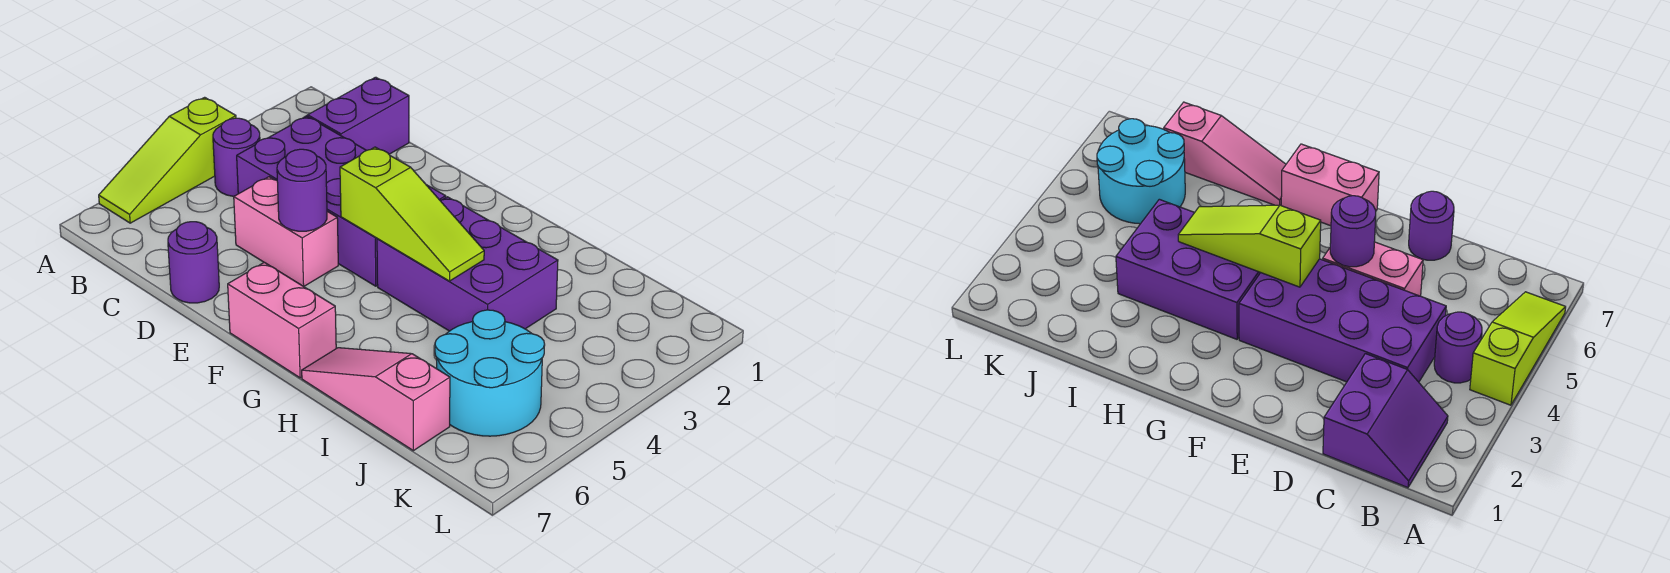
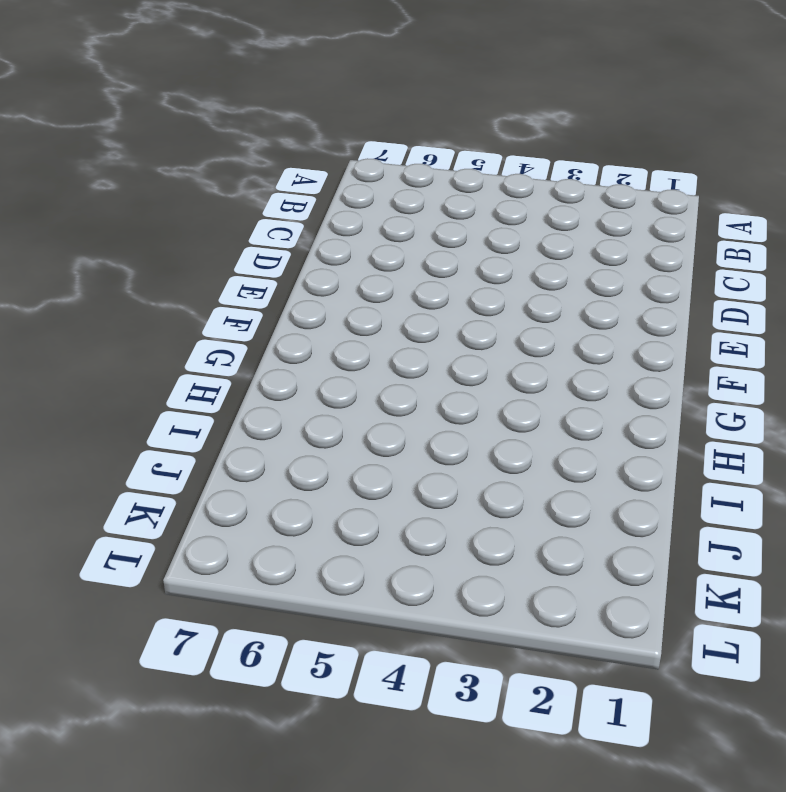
none -> lime 1x3 slope [99,97,236,223]
none -> purple 2x2 slope [304,77,409,154]
none -> purple 1x1 round brick [213,118,260,196]

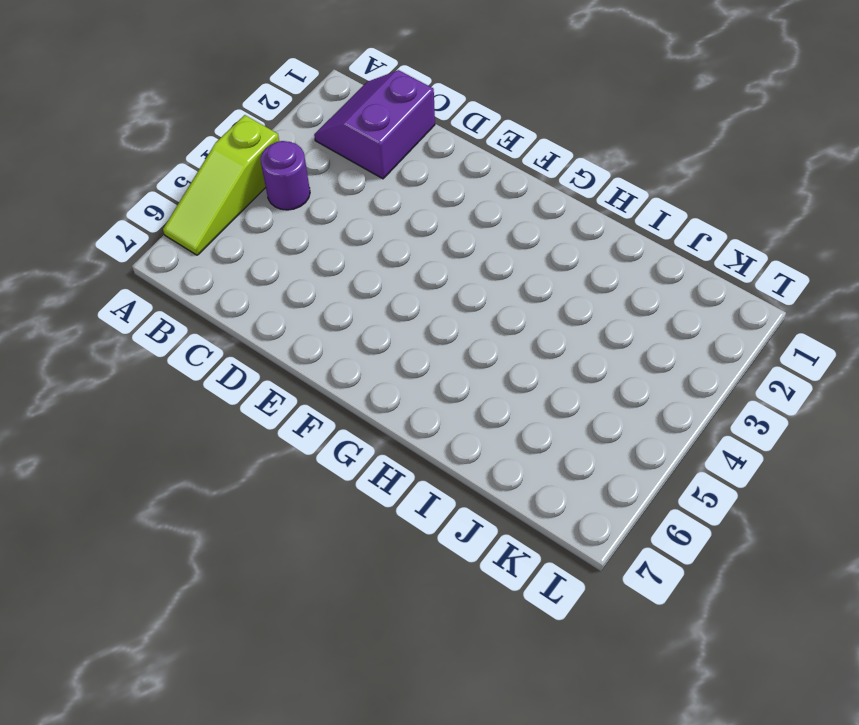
none -> purple 2x4 brick [237,116,446,286]
none -> pink 1x2 brick [234,177,338,286]
none -> purple 1x1 round brick [168,222,219,303]

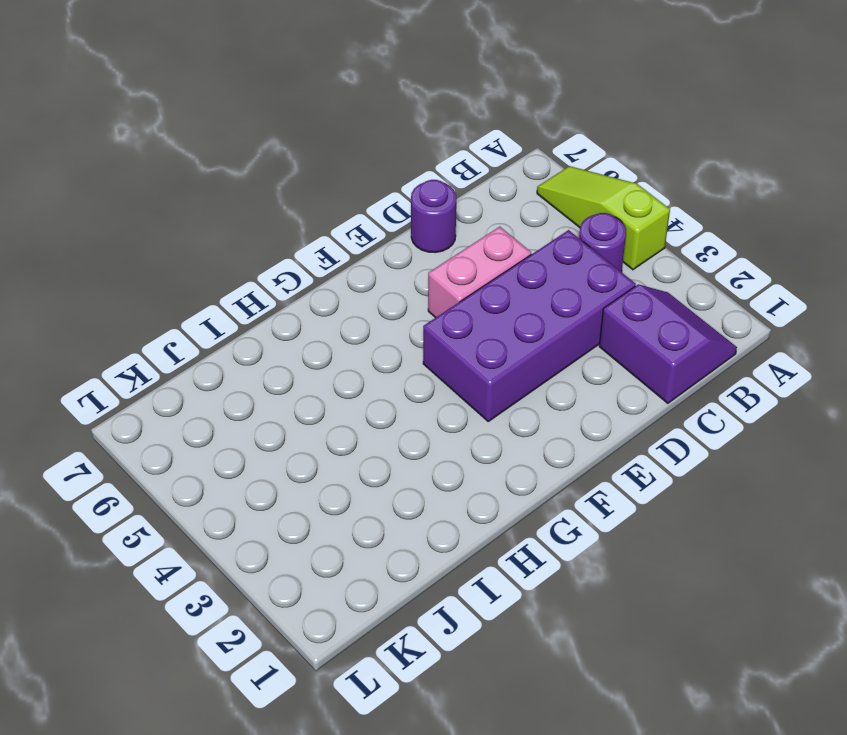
none -> pink 1x2 brick [228,262,336,378]
none -> purple 2x3 brick [377,197,558,331]
none -> pink 1x3 slope [302,348,450,451]

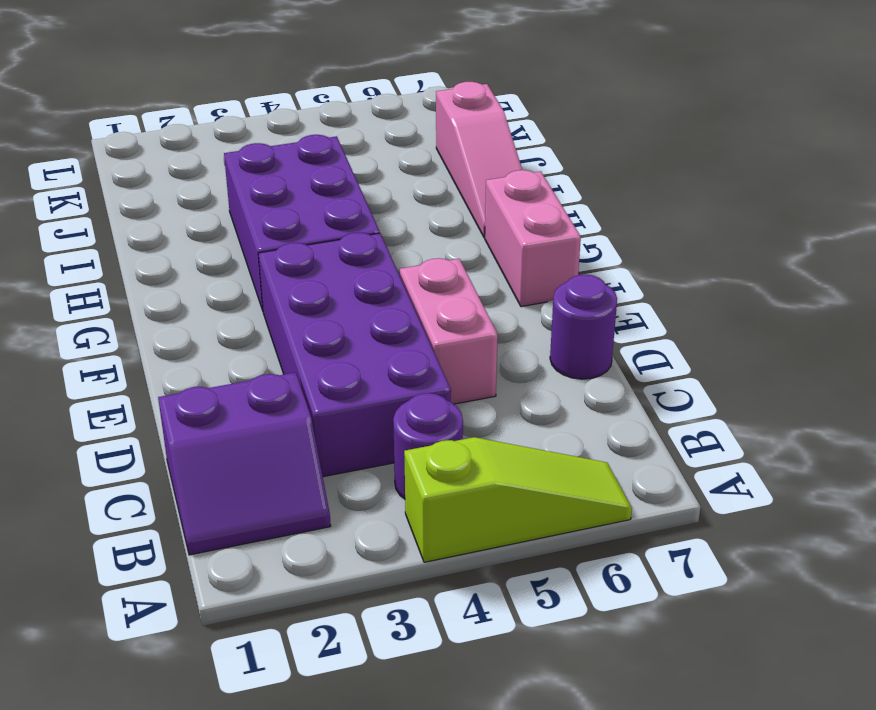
none -> cyan 2x2 round brick [435,310,545,436]
none -> purple 1x1 round brick [277,149,327,231]
none -> lime 1x3 slope [340,147,484,281]

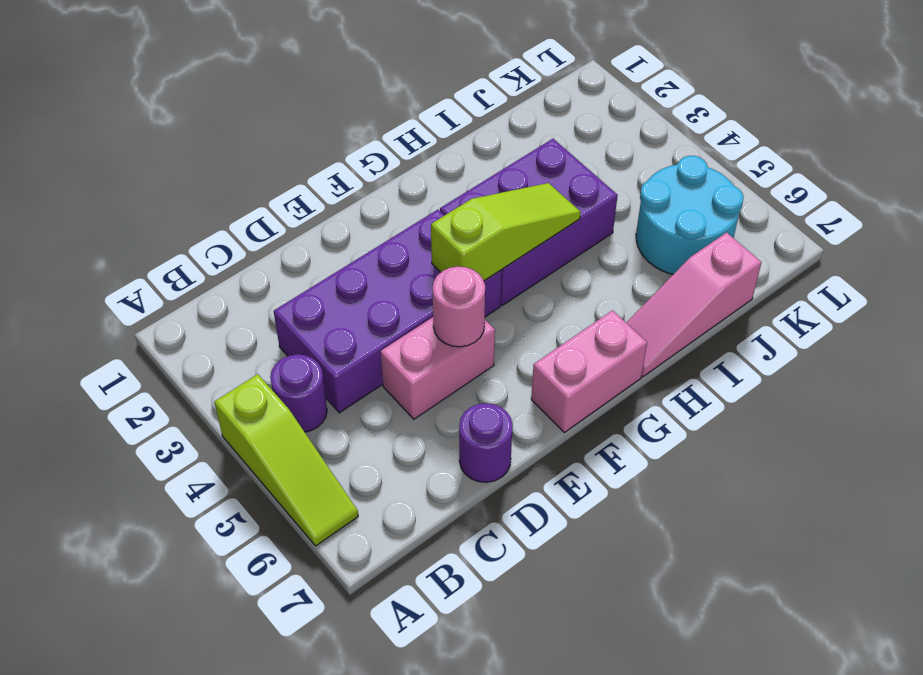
pink 1x1 round brick [432,266,485,347] -> purple 1x1 round brick [277,149,327,231]
none -> purple 2x2 slope [304,77,409,154]

